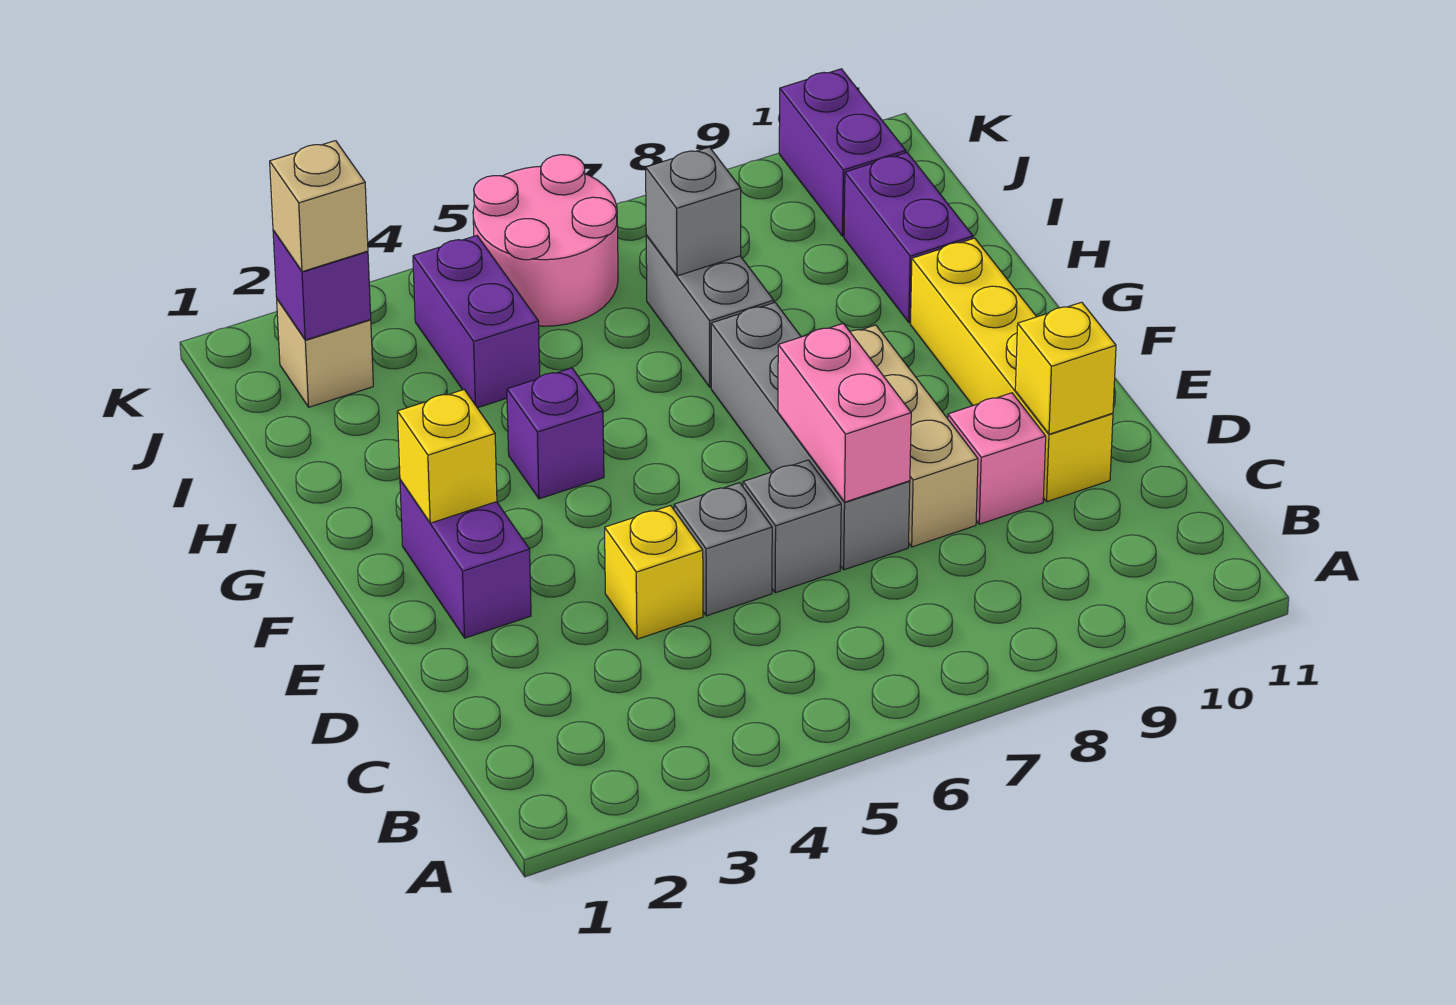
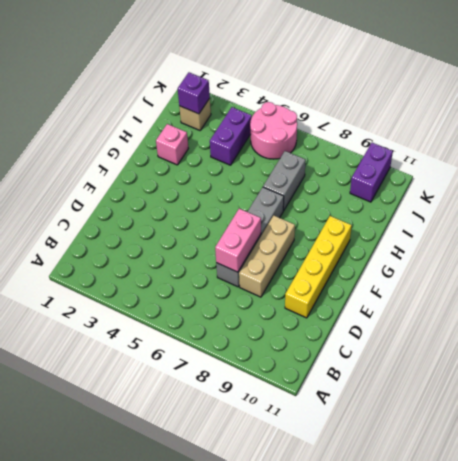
pink 1x1 brick [156,124,188,165] -> pink 1x1 brick moved to [948,393,1046,524]
none -> yellow 1x1 brick [605,506,703,639]
none -> grey 1x1 brick [674,483,772,616]
none -> grey 1x1 brick [743,460,841,593]

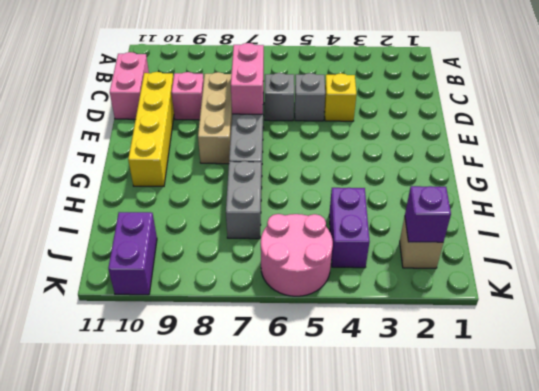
pink 1x2 brick [110,52,149,119] -> none
none -> purple 1x2 brick [400,480,531,638]
none -> purple 1x1 brick [507,368,604,499]
none -> purple 1x2 brick [844,153,973,323]

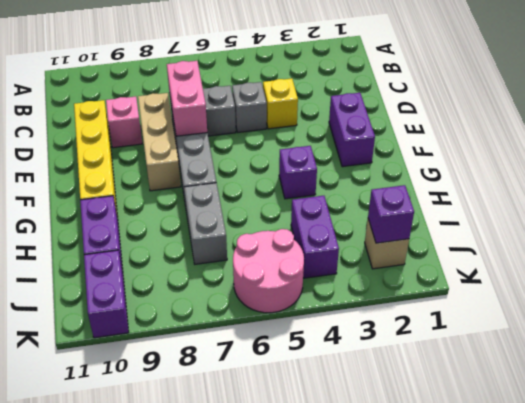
none -> yellow 1x1 brick [1015,302,1116,434]
none -> yellow 1x1 brick [397,390,497,523]
none -> grey 1x1 brick [646,147,741,276]

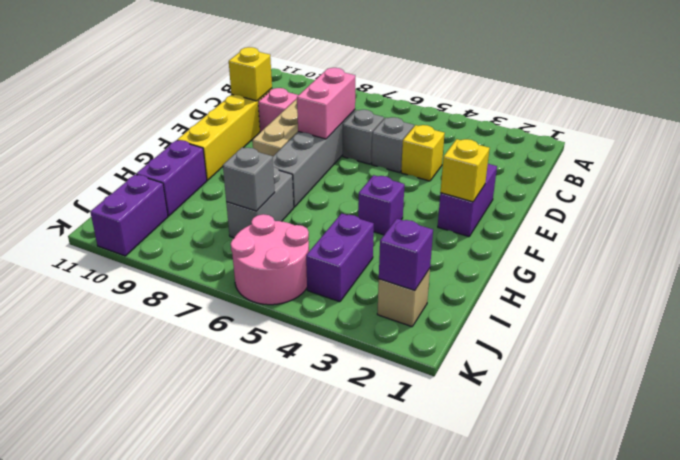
none -> tan 1x1 brick [270,141,368,272]

